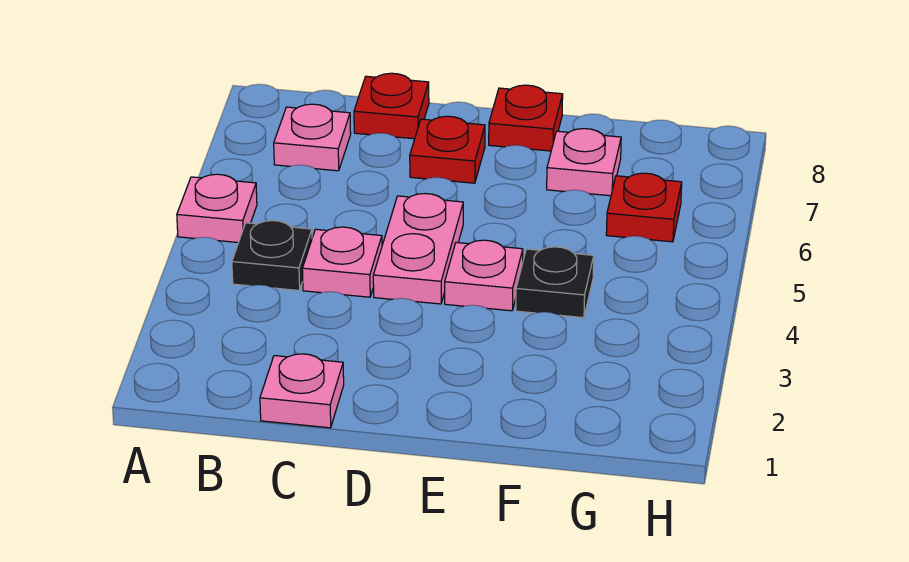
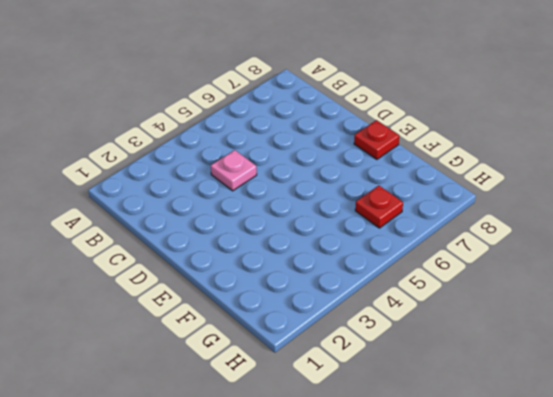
none -> pink 1x1 plate [177,174,257,243]
none -> black 1x1 plate [232,221,312,290]
none -> pink 1x1 plate [274,104,351,171]

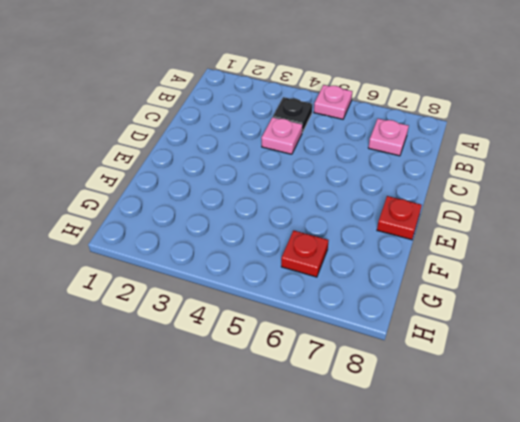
none -> pink 1x1 plate [260,354,344,428]
none -> red 1x1 plate [354,73,429,139]
none -> pink 1x2 plate [373,193,463,304]

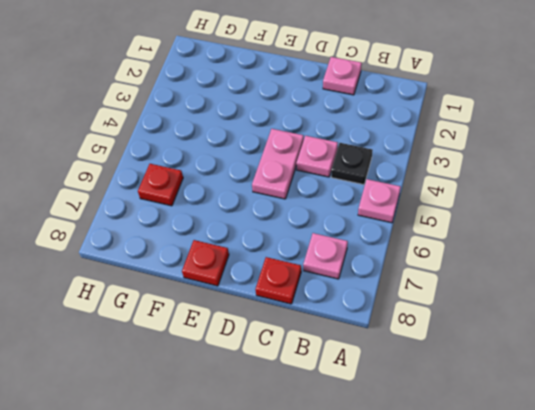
none -> red 1x1 plate [410,116,485,183]
none -> pink 1x1 plate [445,240,523,311]
none -> black 1x1 plate [516,247,594,318]

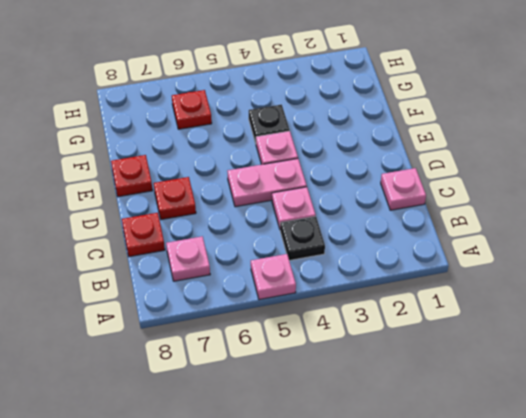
none -> pink 1x1 plate [547,129,621,196]

